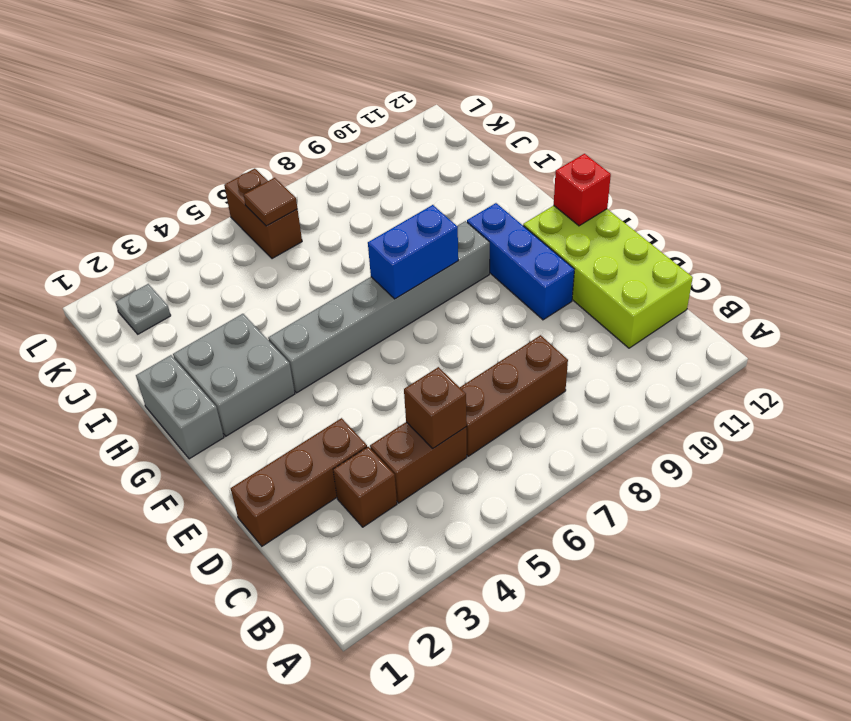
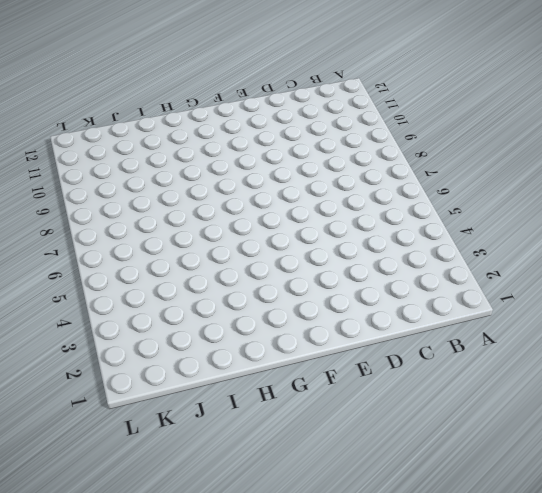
none -> brown 1x1 brick [333,447,397,527]
none -> brown 1x2 brick [370,422,467,503]
none -> brown 1x3 brick [460,335,568,456]

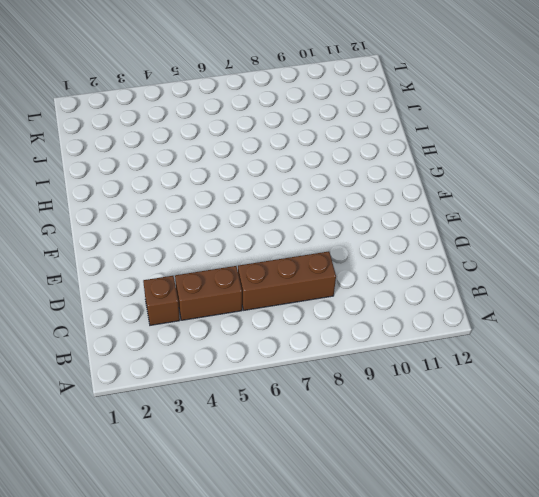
none -> lime 2x4 brick [523,206,693,348]
none -> brown 1x3 brick [231,418,367,546]
none -> blue 1x3 brick [467,203,574,320]

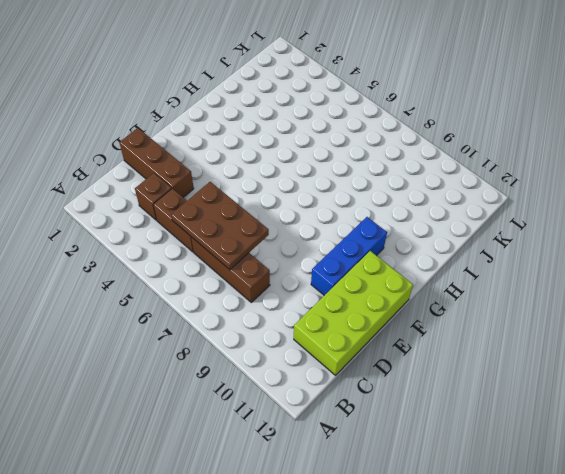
brown 2x3 plate [171,182,269,270] -> brown 1x1 brick [404,367,466,448]
none -> grey 1x2 brick [136,355,224,459]
none -> grey 2x2 brick [173,314,295,436]
none -> grey 1x6 brick [268,221,490,393]

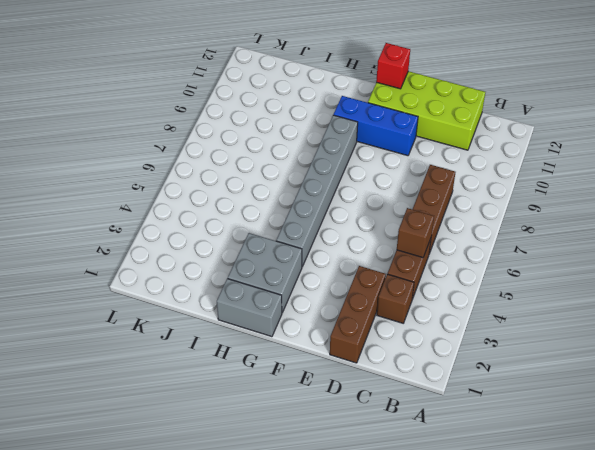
none -> grey 1x1 plate [116,284,171,334]
none -> brown 1x2 brick [224,169,302,259]
none -> blue 1x2 brick [368,205,458,299]

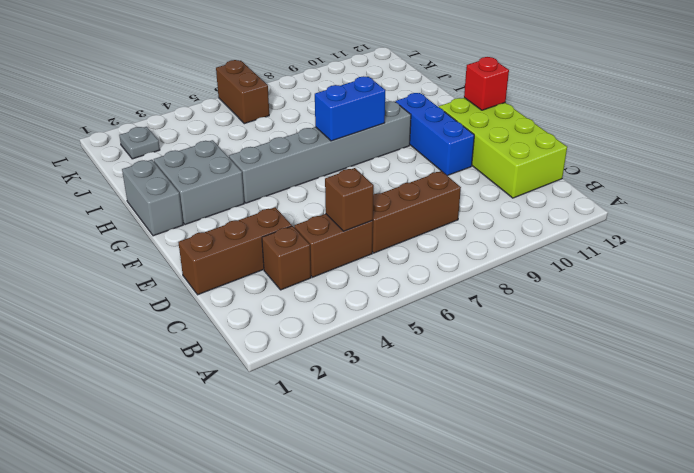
none -> brown 1x1 tile [244,178,297,226]

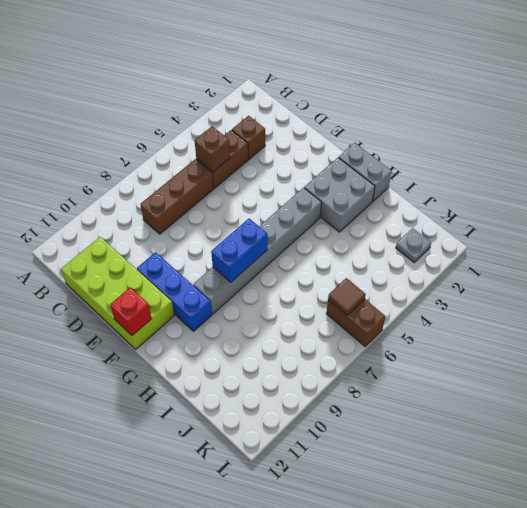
none -> brown 1x3 brick [231,418,367,546]

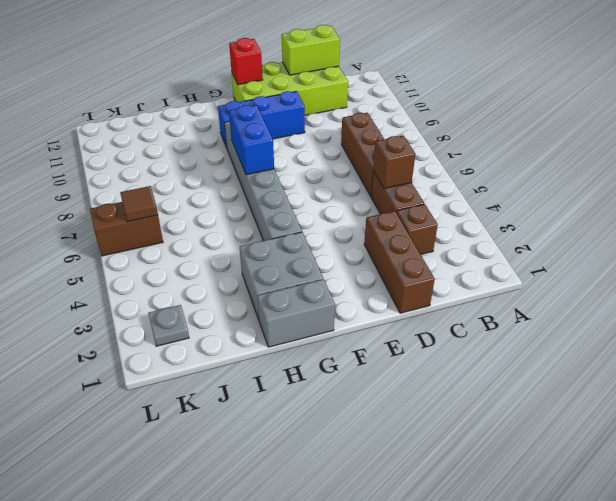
lime 1x2 brick [282,25,340,75] -> none

